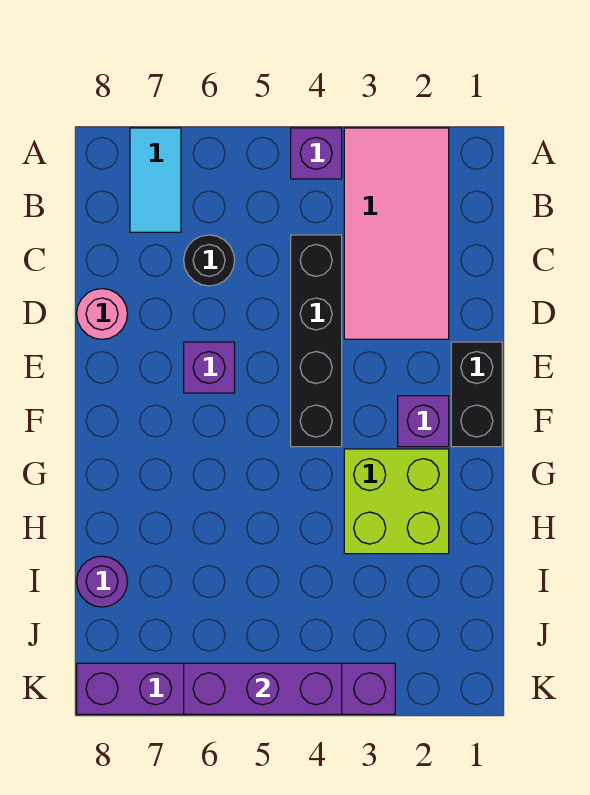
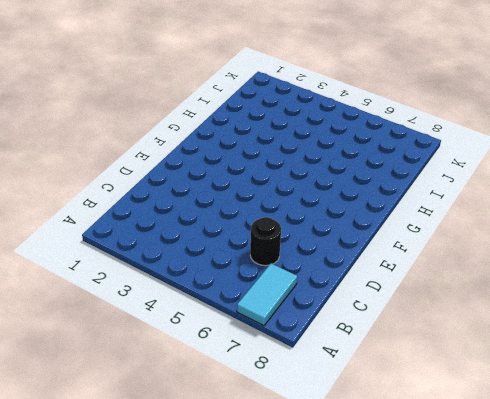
none -> pink 2x4 tile [344,128,449,339]
none -> purple 1x1 brick [291,128,342,179]
none -> black 1x4 brick [291,235,342,447]

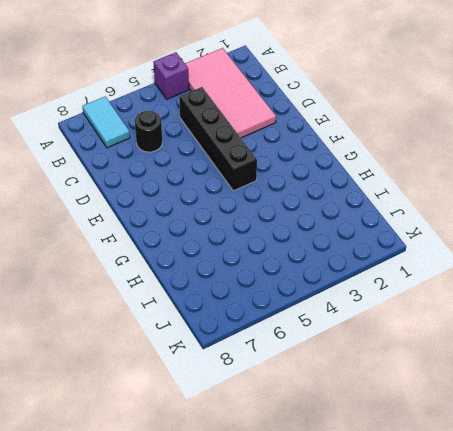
none -> pink 1x1 round brick [77,289,127,339]
none -> black 1x2 brick [451,342,502,447]
none -> purple 1x1 brick [184,342,235,393]

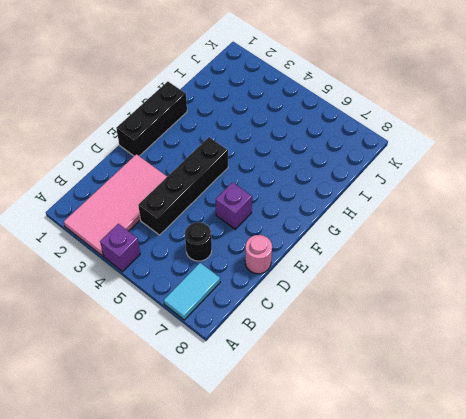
black 1x3 brick [116,82,187,156] -> black 1x2 brick [451,342,502,447]
none -> purple 1x1 brick [398,396,449,447]
none -> lime 2x2 brick [344,449,449,554]
none -> purple 1x1 round brick [77,556,128,607]

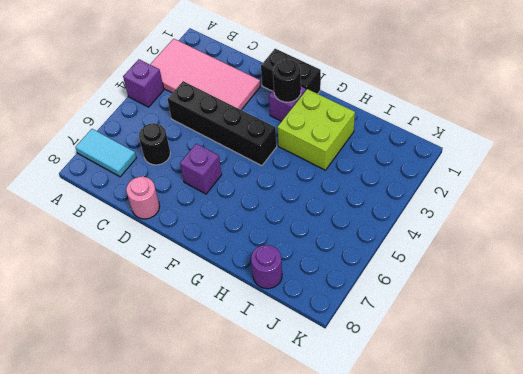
black 1x1 round brick [273,59,301,102] -> none
none -> purple 1x6 brick [77,663,395,714]
none -> purple 1x3 brick [184,663,342,714]

